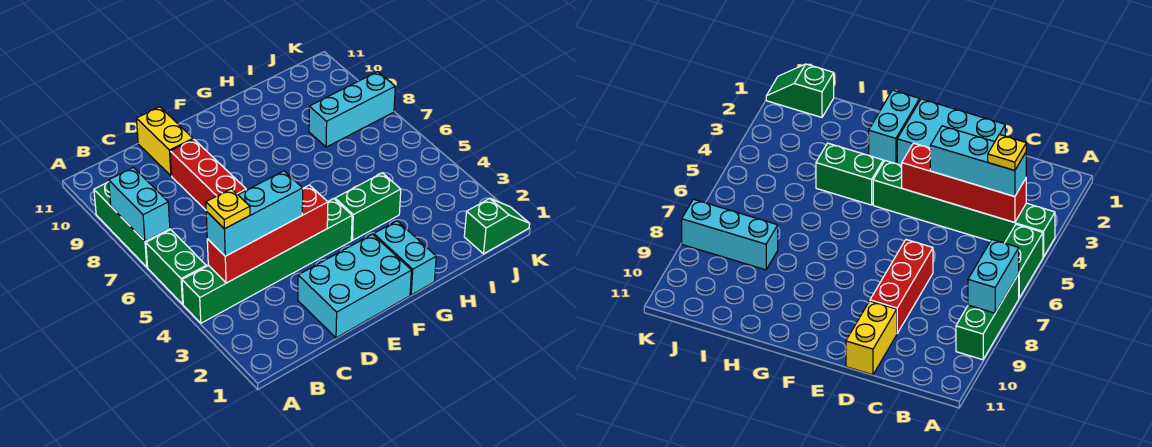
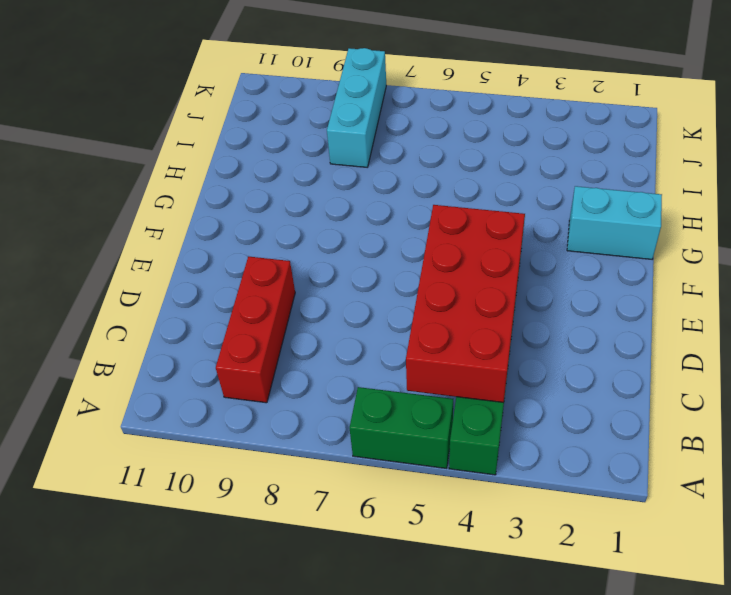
red 2x4 brick [406,205,525,402] -> red 1x4 brick [207,185,328,283]
red 1x3 brick [216,257,295,403] -> red 1x3 brick turned to [170,139,246,210]
none -> green 1x3 brick [94,182,170,267]
none -> cyan 2x3 brick [298,234,412,338]
none -> yellow 1x2 brick [136,107,193,176]

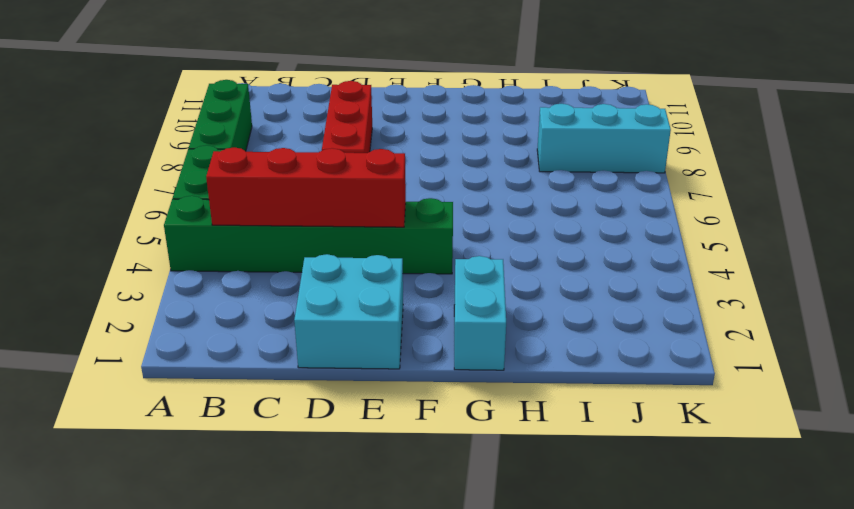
cyan 2x2 brick [294,254,403,369] -> cyan 2x3 brick [298,234,412,338]
none -> yellow 1x2 brick [136,107,193,176]
none -> green 1x2 brick [335,173,401,240]
none -> green 1x2 slope [464,198,530,254]

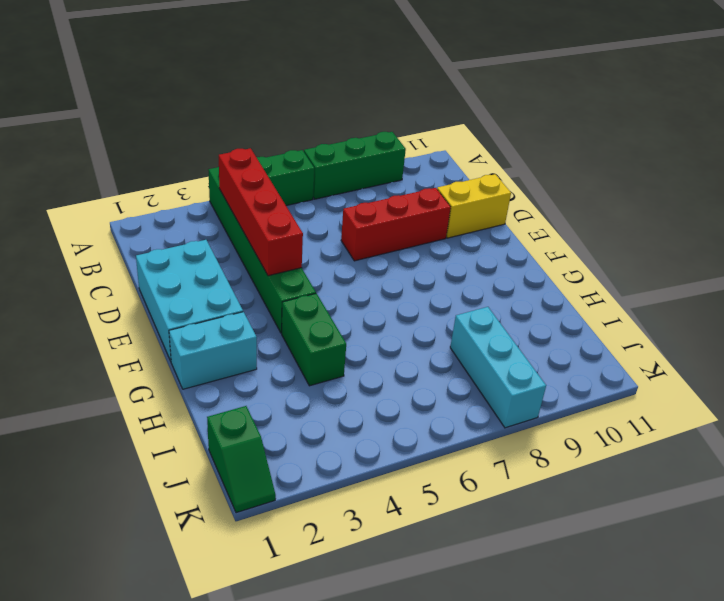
none -> cyan 1x2 brick [109,168,170,241]
none -> cyan 1x3 brick [206,171,303,256]
none -> yellow 1x1 plate [206,189,250,229]

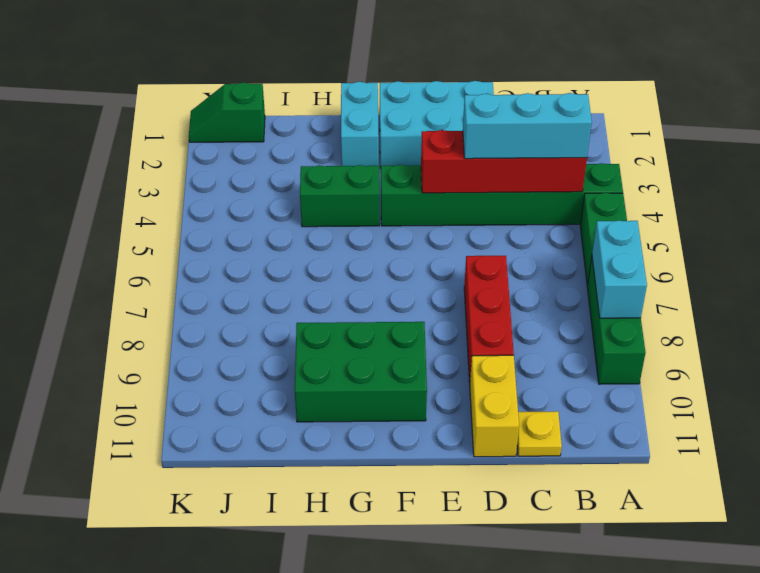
yellow 1x1 plate [517,411,562,456] -> yellow 1x1 plate moved to [206,189,250,229]
green 2x3 brick [295,322,427,422] -> none
none -> cyan 1x3 brick [309,72,395,147]

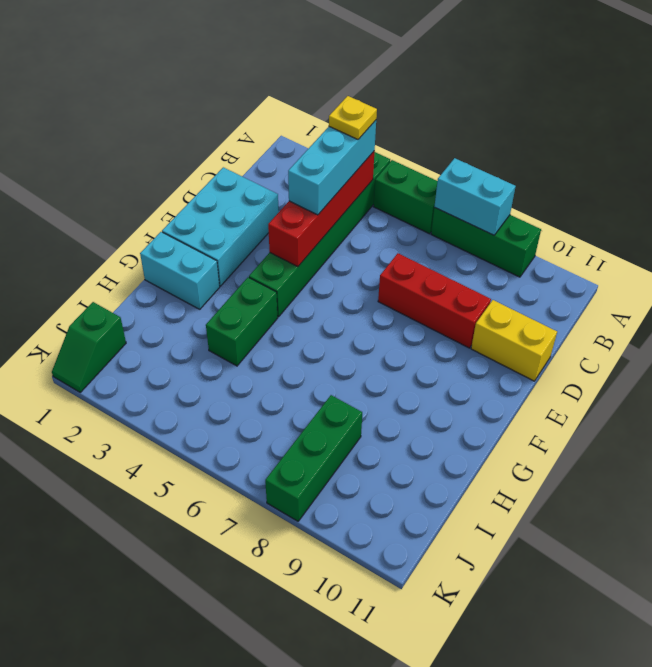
green 1x3 brick [265,395,362,521] -> cyan 1x3 brick [309,72,395,147]

